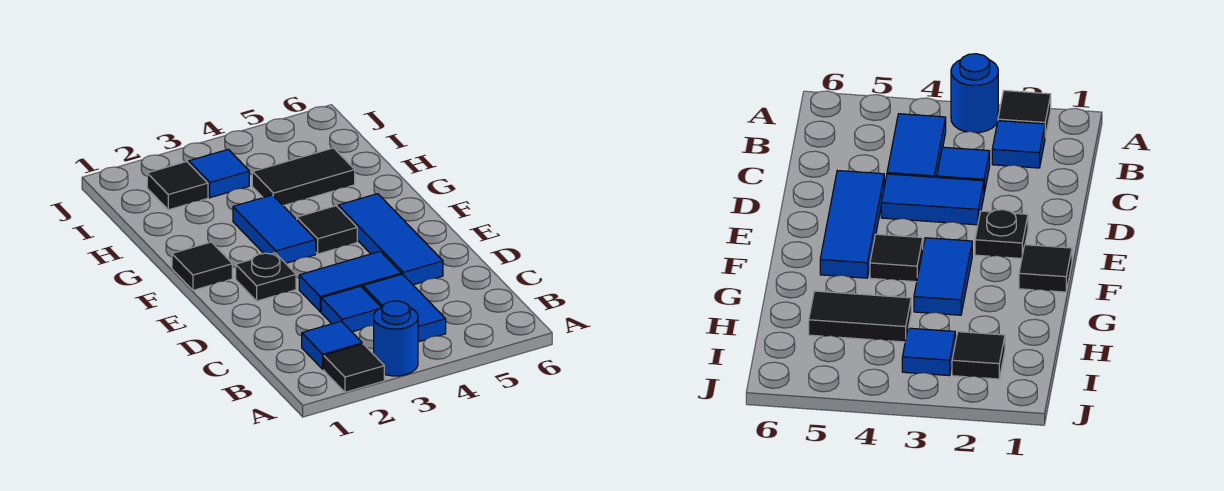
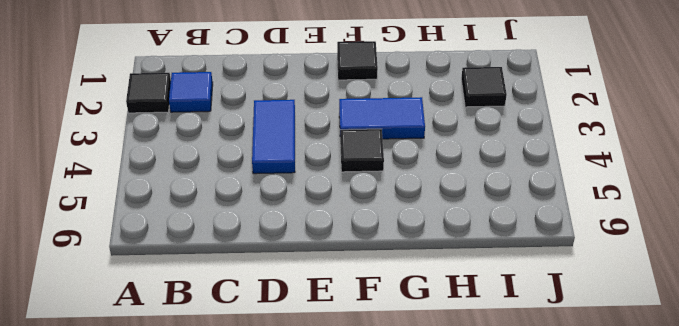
none -> blue 1x1 round brick [374,301,418,376]
none -> blue 1x2 tile [363,274,446,342]
none -> blue 1x1 tile [321,286,381,332]

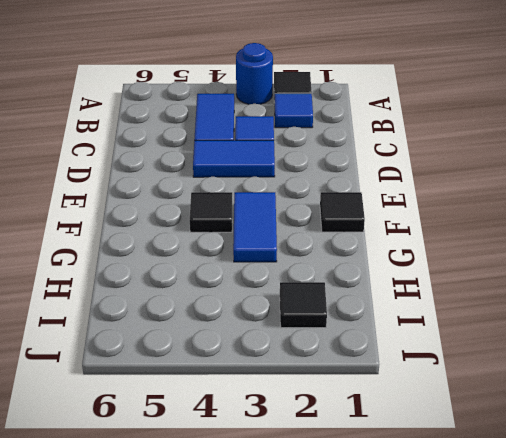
none -> blue 1x3 tile [338,194,443,285]
none -> black 1x1 plate [236,253,296,301]
none -> black 1x2 tile [252,148,355,206]

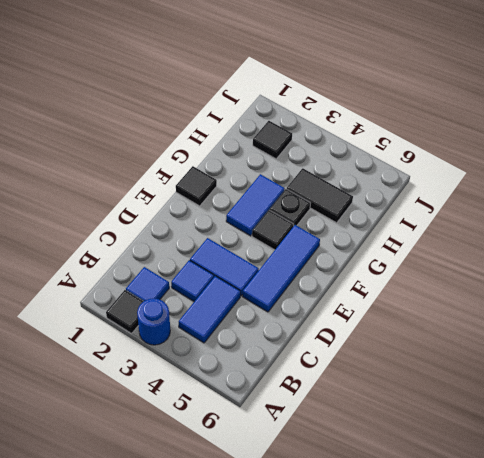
black 1x1 plate [270,189,310,226] -> black 1x1 plate moved to [236,253,296,301]
none -> blue 1x1 tile [189,149,249,198]

